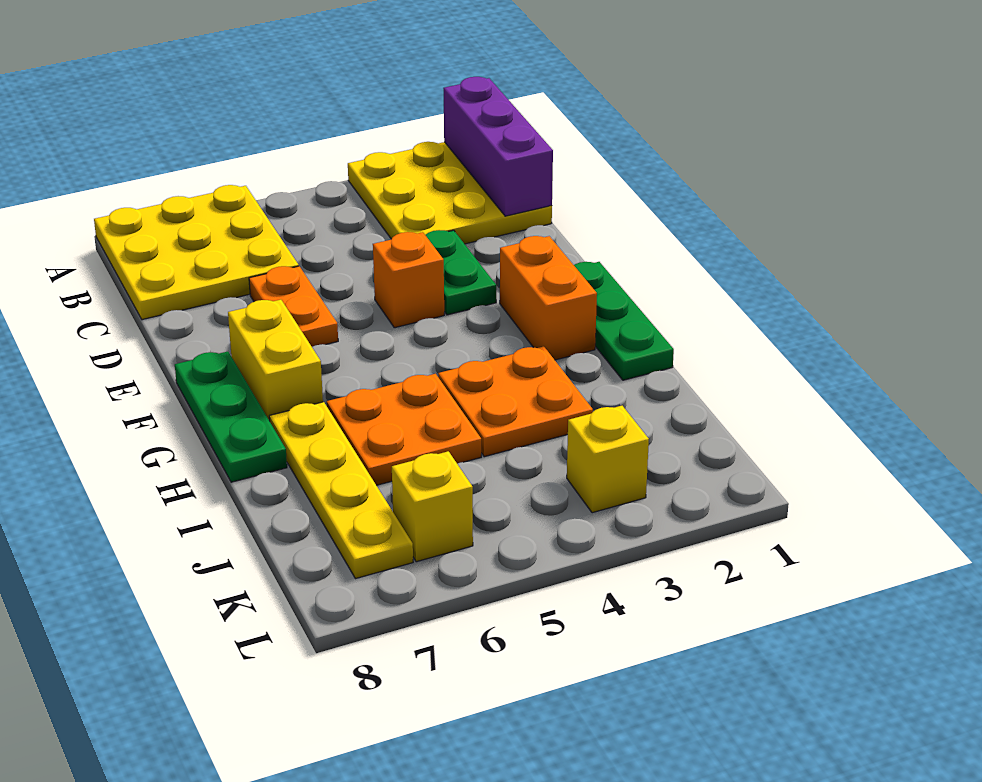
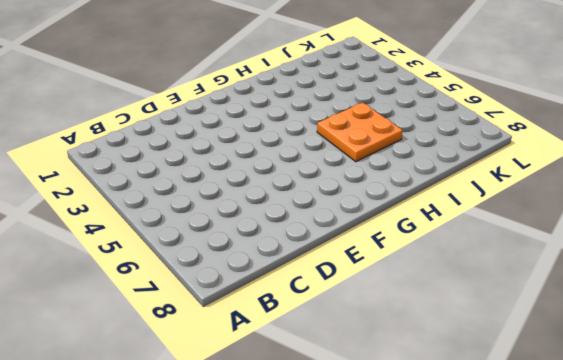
none -> yellow 3x3 plate [348,142,552,244]
none -> yellow 3x3 plate [94,185,299,320]
none -> green 1x2 plate [426,230,496,315]

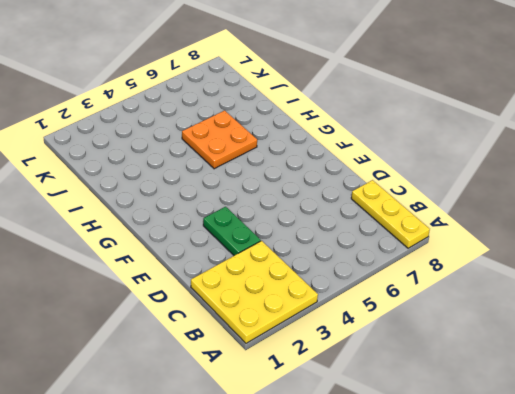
yellow 1x3 plate [351,180,430,248] -> yellow 3x3 plate [94,185,299,320]
none -> orange 1x2 plate [249,266,338,347]
none -> orange 1x1 brick [373,232,444,328]
none -> green 1x3 plate [574,262,674,380]

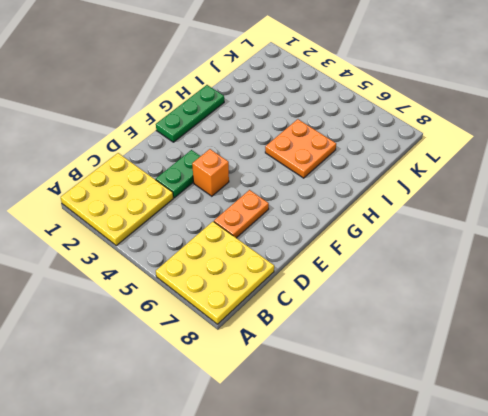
none -> orange 1x2 brick [500,236,597,360]
none -> yellow 1x2 brick [228,300,323,421]
none -> green 1x3 plate [175,351,287,482]

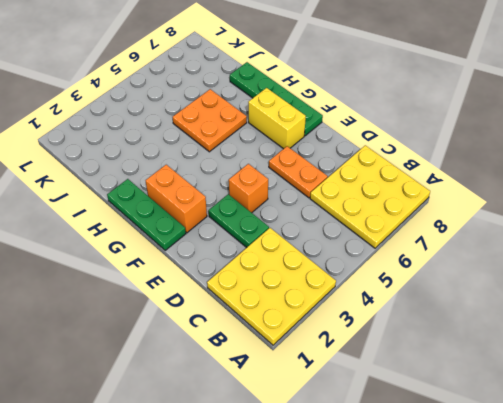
green 1x4 plate [230,62,323,136] -> green 1x3 plate [175,351,287,482]
none -> orange 2x2 plate [438,346,593,457]
none -> yellow 1x4 plate [269,402,413,579]
none -> yellow 1x1 brick [567,406,649,513]

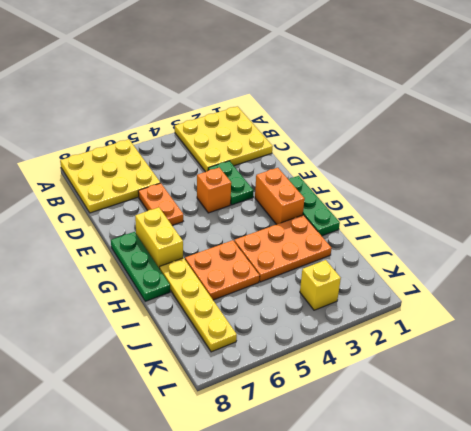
orange 2x3 plate [234,215,332,282] -> orange 2x2 plate [438,346,593,457]
none -> yellow 1x1 brick [392,451,473,562]
none -> purple 1x3 brick [443,77,553,216]

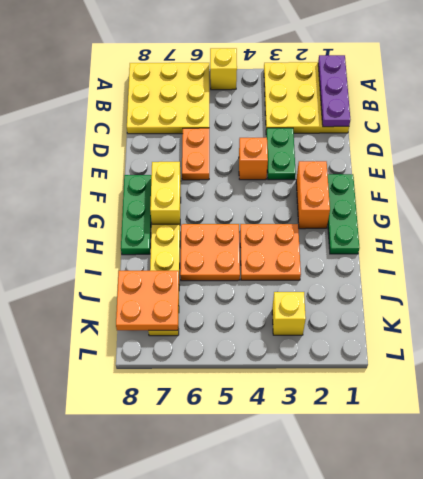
purple 1x3 plate [318,55,350,127] -> purple 1x3 brick [443,77,553,216]
yellow 1x1 brick [210,48,237,90] -> yellow 1x1 brick moved to [392,451,473,562]
orange 2x2 plate [116,271,179,331] -> none

